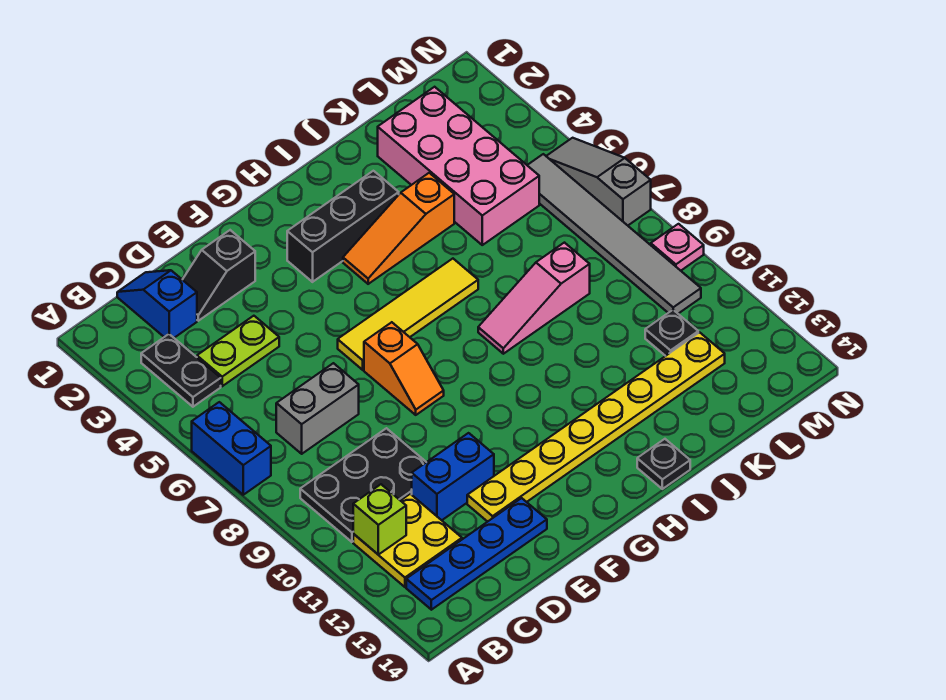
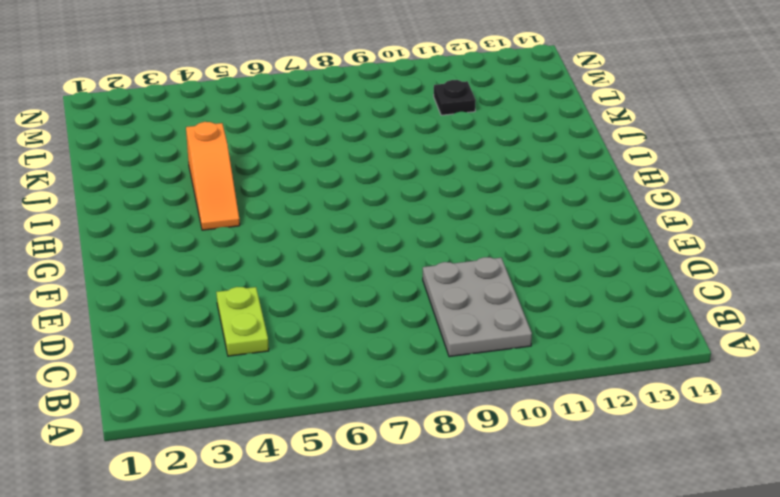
grey 2x3 plate [423,257,532,357] -> black 2x3 plate [300,428,426,542]
none -> blue 1x2 brick [192,402,271,495]
none -> black 1x2 plate [141,334,221,407]
none -> yellow 2x2 plate [353,494,462,587]

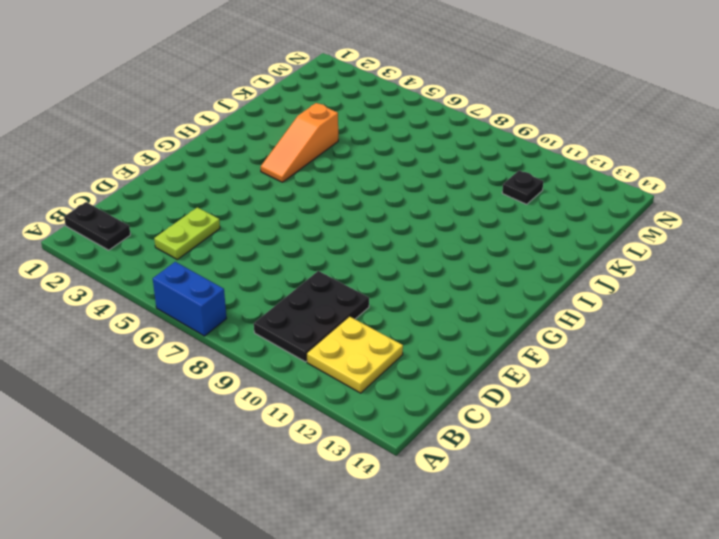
black 1x2 plate [64,202,130,250] -> black 1x2 plate moved to [141,334,221,407]
none -> blue 1x4 plate [406,498,547,610]
none -> blue 1x2 slope [117,270,197,338]
none -> grey 1x2 brick [276,363,359,454]

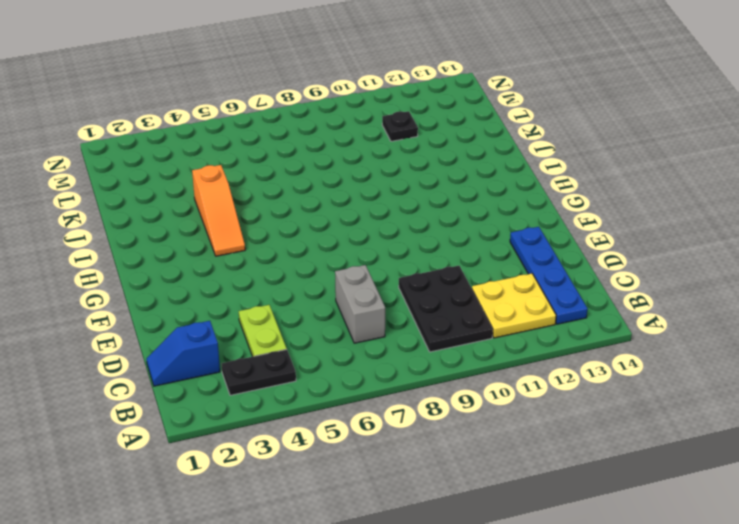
none -> blue 1x2 brick [192,402,271,495]
none -> black 1x2 slope [183,230,255,321]
none -> blue 1x2 brick [412,433,494,520]

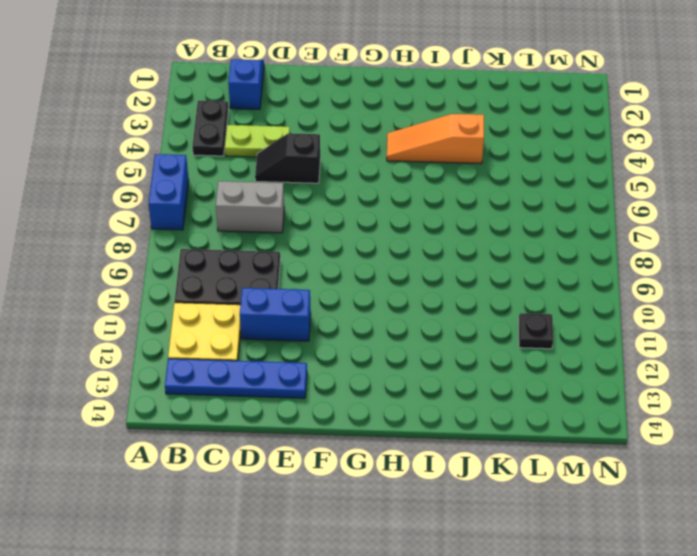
black 1x2 slope [255,133,320,183] -> black 1x2 slope moved to [183,230,255,321]
none -> yellow 1x8 plate [467,332,725,522]
none -> yellow 1x4 tile [338,259,478,370]
none -> orange 1x2 slope [364,322,444,415]

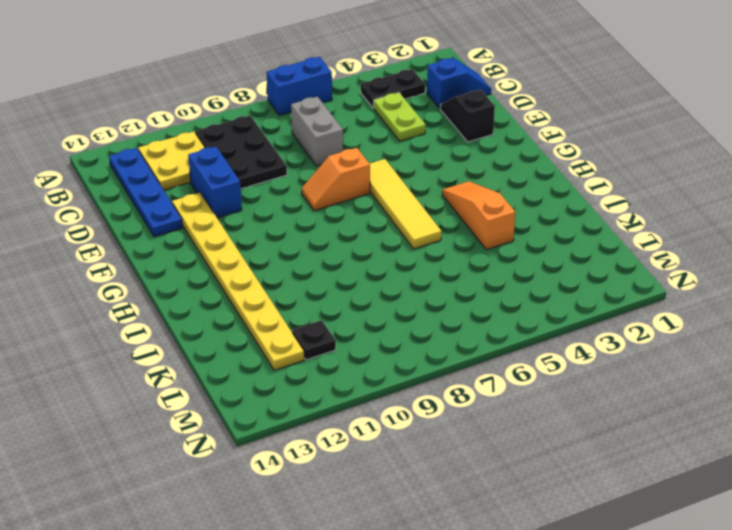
none -> black 1x3 brick [287,171,399,282]
none -> pink 1x3 slope [478,243,590,354]
none -> black 1x1 plate [637,439,690,489]

